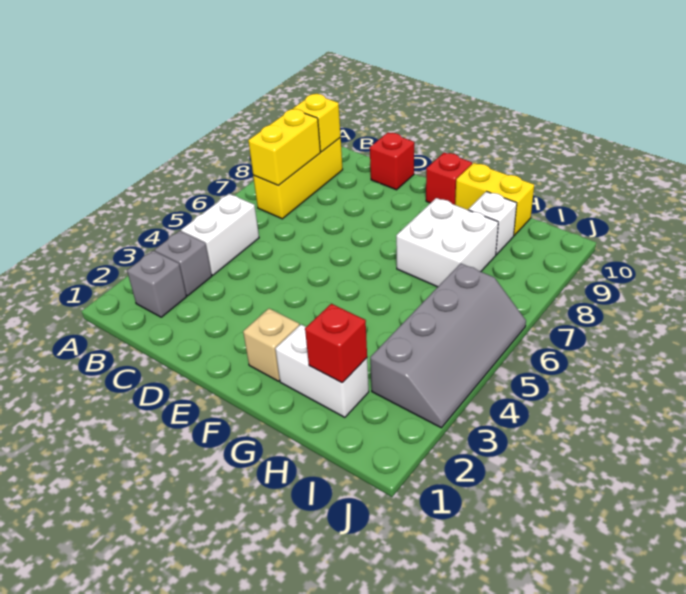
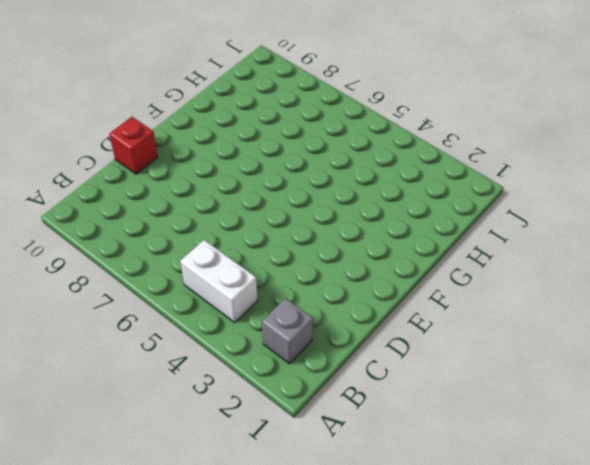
none -> grey 1x1 brick [155,231,212,296]
none -> yellow 1x3 brick [253,138,343,219]
none -> tan 1x1 brick [243,309,299,381]

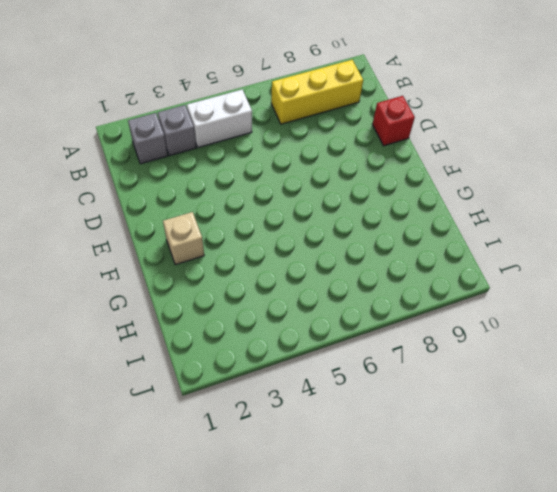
none -> red 1x1 brick [426,152,472,205]
none -> white 1x2 brick [275,325,369,417]
none -> white 2x2 brick [396,198,498,287]

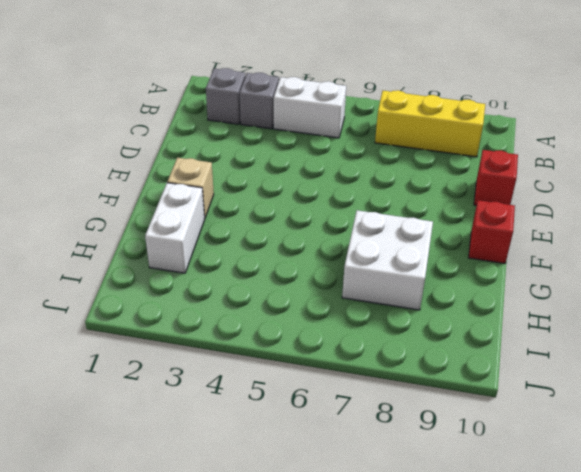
none -> yellow 1x2 brick [455,163,534,235]
none -> white 1x1 brick [468,192,517,255]
none -> grey 2x4 slope [370,263,526,428]

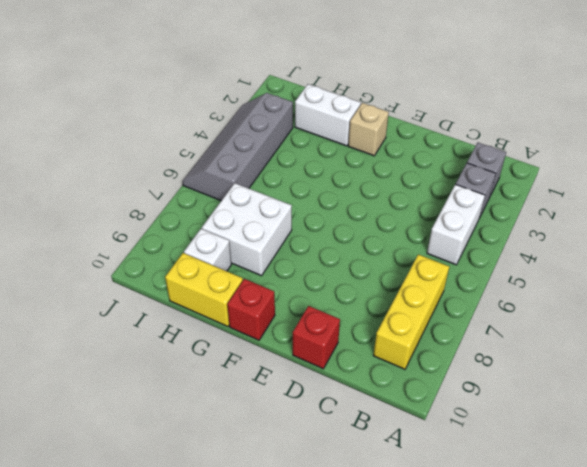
none -> yellow 1x2 brick [248,109,320,186]
none -> yellow 1x1 brick [293,94,341,152]
none -> red 1x1 brick [305,304,367,383]

